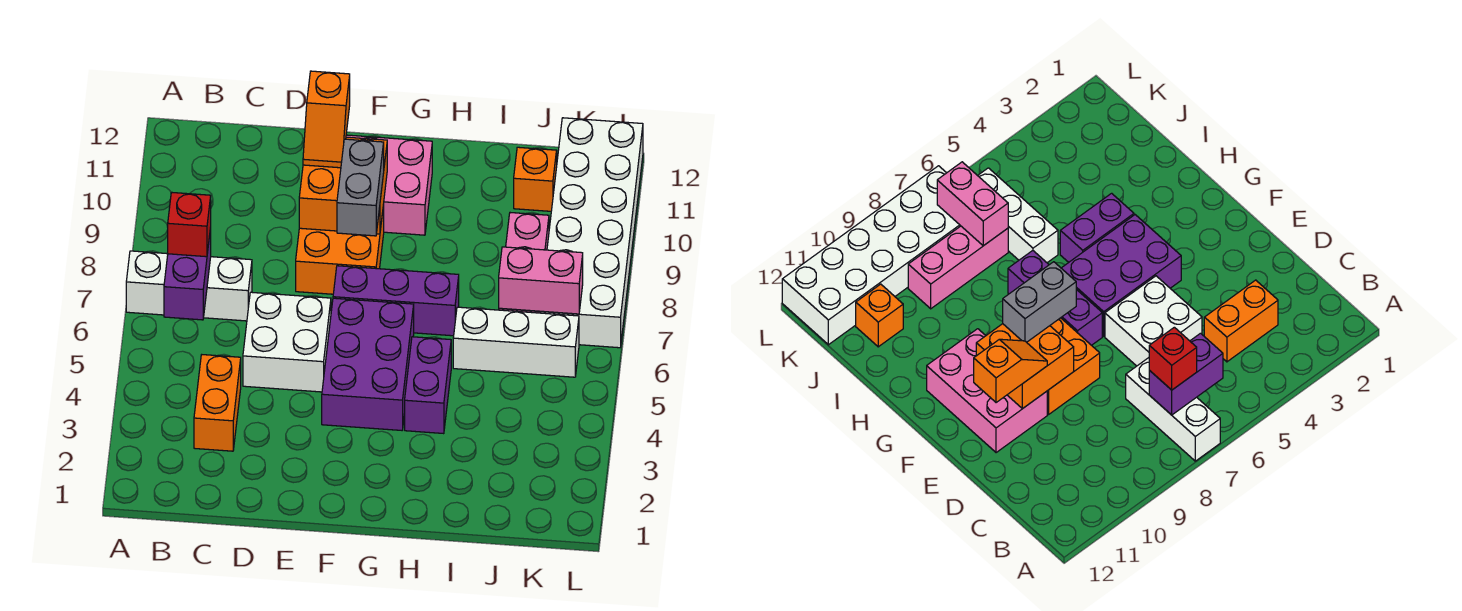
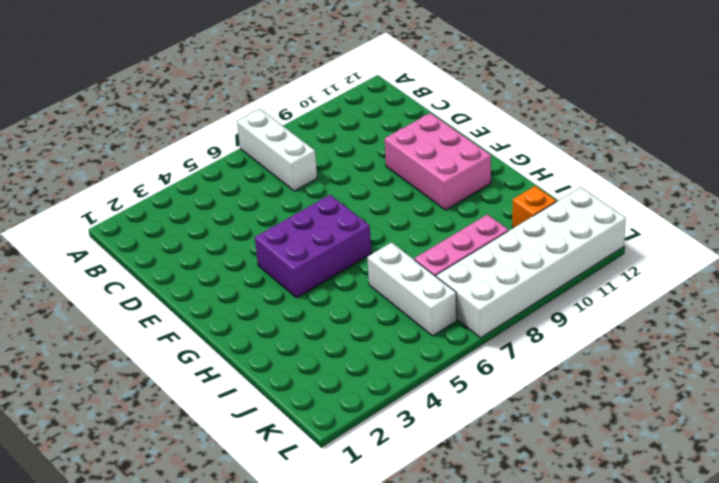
none -> orange 1x2 brick [194,355,241,451]
none -> white 2x2 brick [243,292,331,392]
none -> orange 2x2 brick [296,205,384,294]

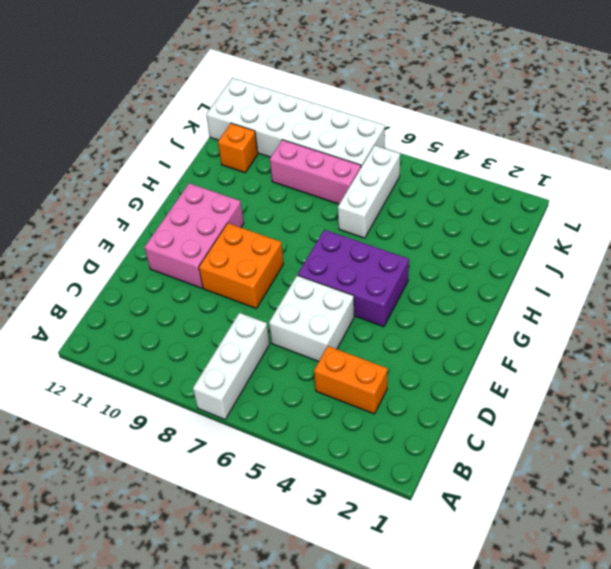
none -> purple 1x3 brick [333,266,459,336]
none -> purple 1x2 brick [405,337,451,434]
none -> purple 1x2 brick [164,228,211,320]

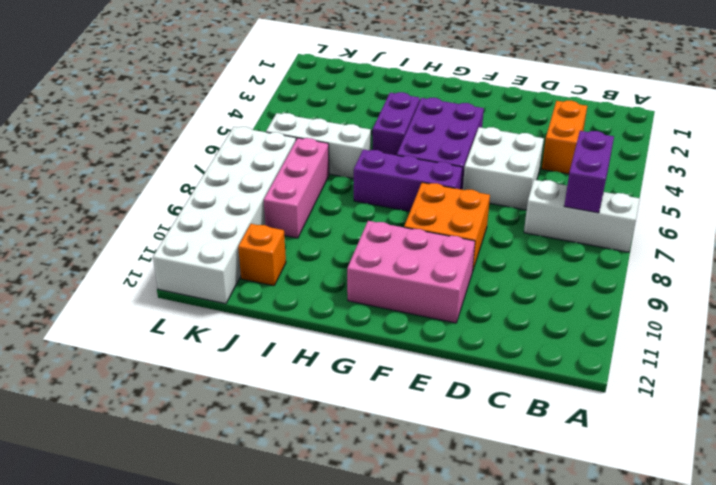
none -> orange 2x2 brick [299,137,387,234]
none -> pink 1x2 brick [499,247,583,314]
none -> red 1x1 brick [168,193,211,257]

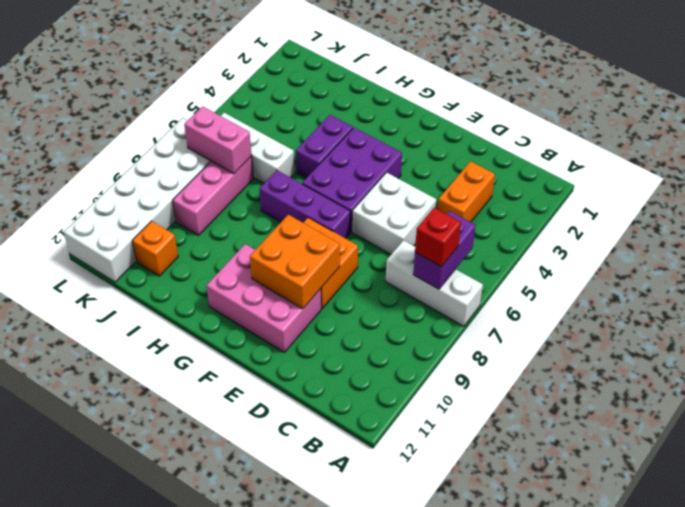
none -> orange 1x2 slope [303,71,350,168]
none -> grey 1x2 brick [337,139,384,236]

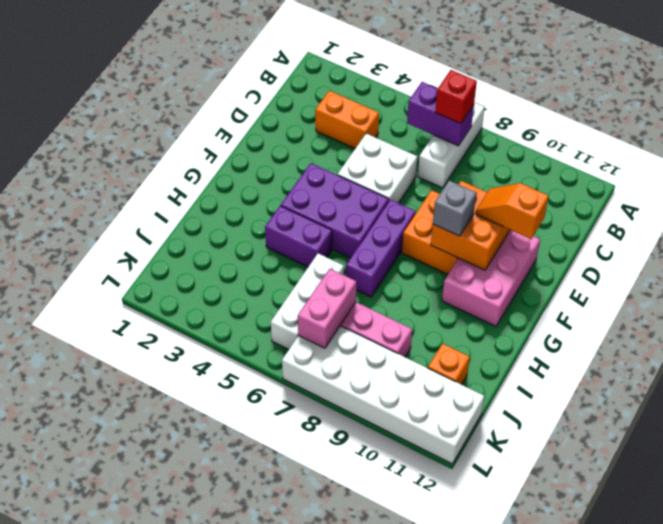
grey 1x1 brick [433,180,476,236] -> grey 1x2 brick [337,139,384,236]

